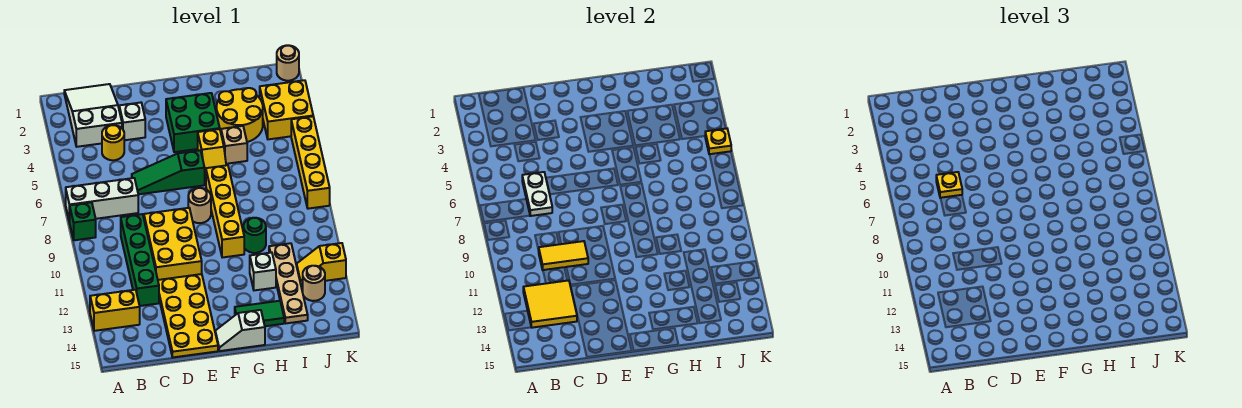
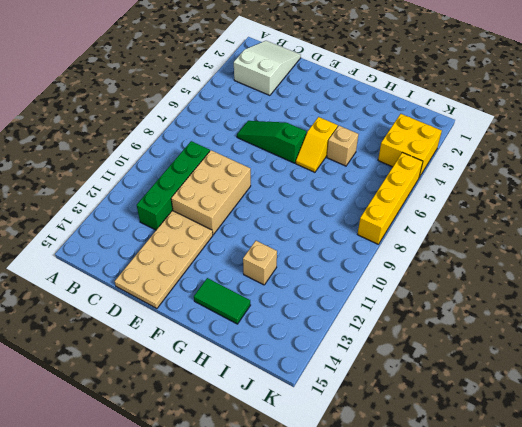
tan 2x3 brick [171,150,251,235] -> yellow 2x3 brick [144,208,202,280]
tan 2x4 plate [115,211,213,309] -> yellow 2x4 plate [158,274,218,357]
tan 1x1 brick [243,241,277,285] -> white 1x1 brick [250,253,276,290]
none -> white 1x3 brick [66,178,138,222]
none -> green 1x1 brick [70,202,96,240]
none -> yellow 1x2 brick [90,290,140,331]
none -> yellow 1x1 round brick [102,125,124,160]

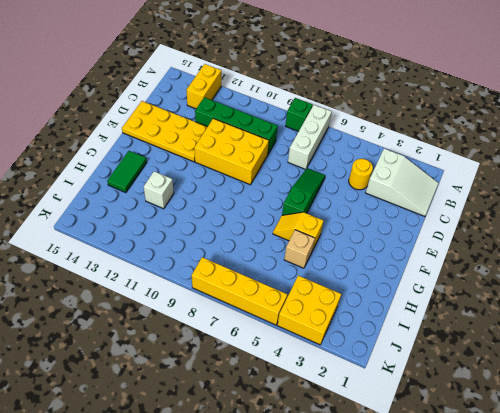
none -> white 1x1 brick [119,103,145,140]
none -> green 2x2 brick [166,93,220,152]
none -> tan 1x1 round brick [188,188,211,223]
none -> white 1x2 slope [215,310,265,351]

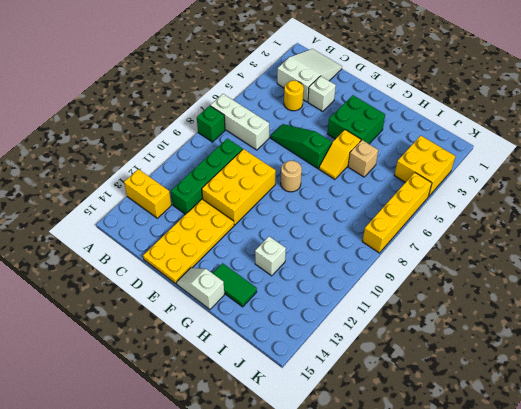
none -> yellow 1x4 brick [206,165,244,258]
none -> yellow 2x2 round brick [216,88,263,142]
none -> green 1x1 round brick [243,218,266,253]
none -> tan 1x4 plate [269,243,308,323]

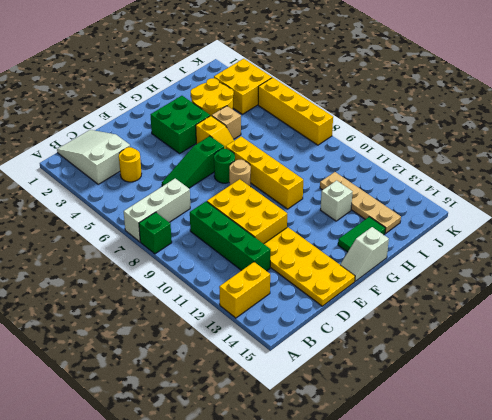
green 1x1 round brick [214,149,235,183] -> green 1x1 round brick moved to [243,218,266,253]
none -> white 1x1 brick [119,103,145,140]
none -> yellow 1x2 slope [297,243,346,284]
none -> tan 1x1 round brick [303,266,325,301]
none -> tan 1x1 round brick [277,45,299,81]

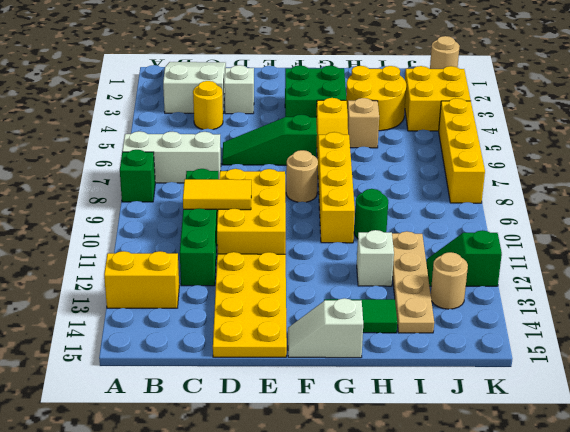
green 1x2 slope [426,230,502,286] -> yellow 1x2 slope [297,243,346,284]
none -> yellow 2x2 tile [523,280,577,328]
none -> white 1x2 plate [522,172,552,216]
none -> yellow 1x1 plate [705,129,731,154]
none -> yellow 1x1 plate [936,172,962,198]

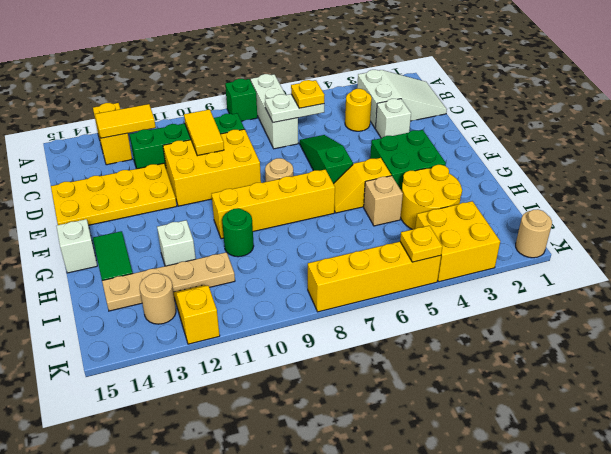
yellow 1x2 tile [95,104,156,138] -> yellow 2x2 tile [523,280,577,328]

